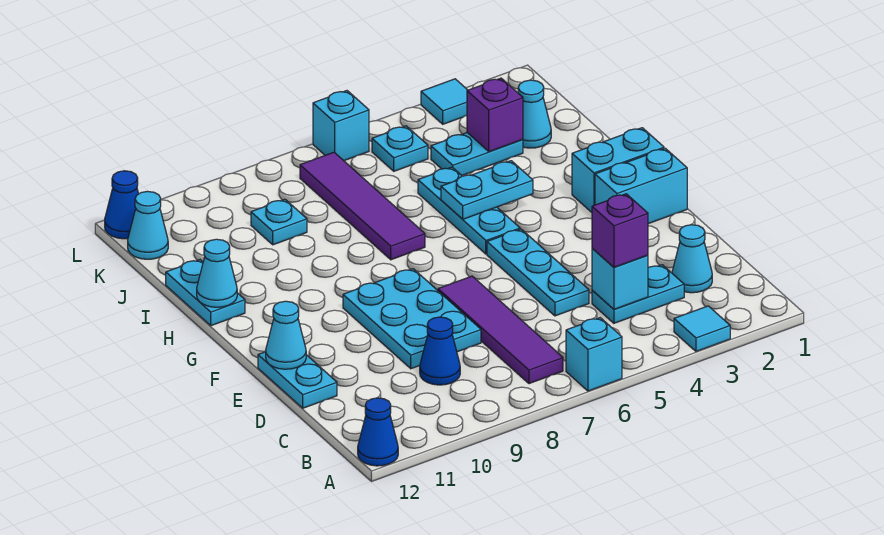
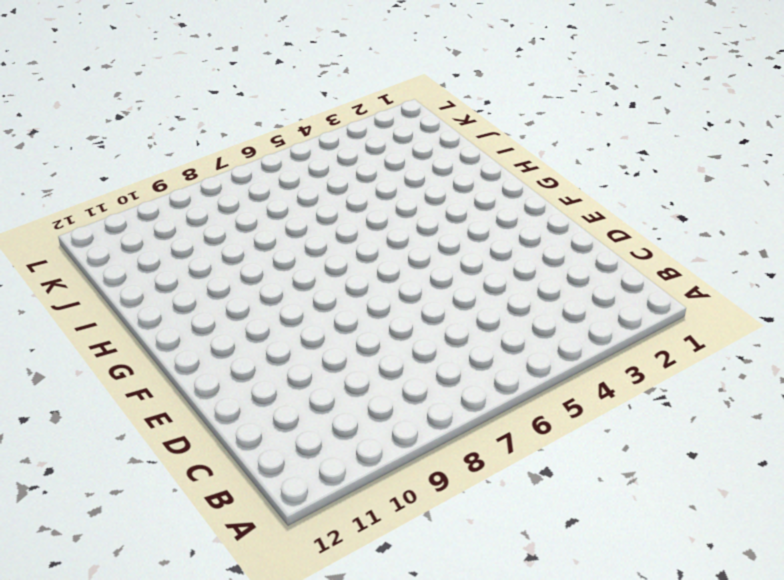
none -> cyan 1x1 tile [674,306,730,351]
none -> cyan 1x1 brick [566,318,622,391]
none -> blue 1x1 cone [358,398,398,466]

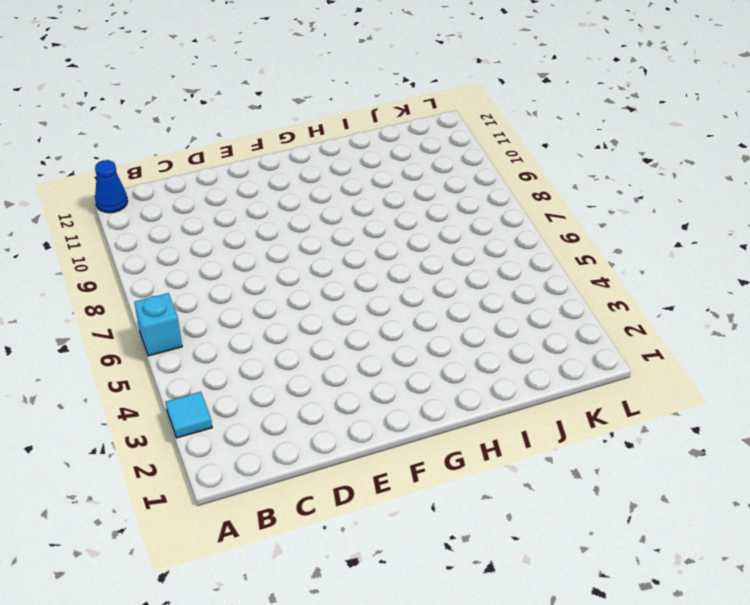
none -> purple 1x4 tile [438,276,563,384]
none -> cyan 1x1 cone [672,225,712,293]
none -> cyan 1x2 plate [592,265,684,323]

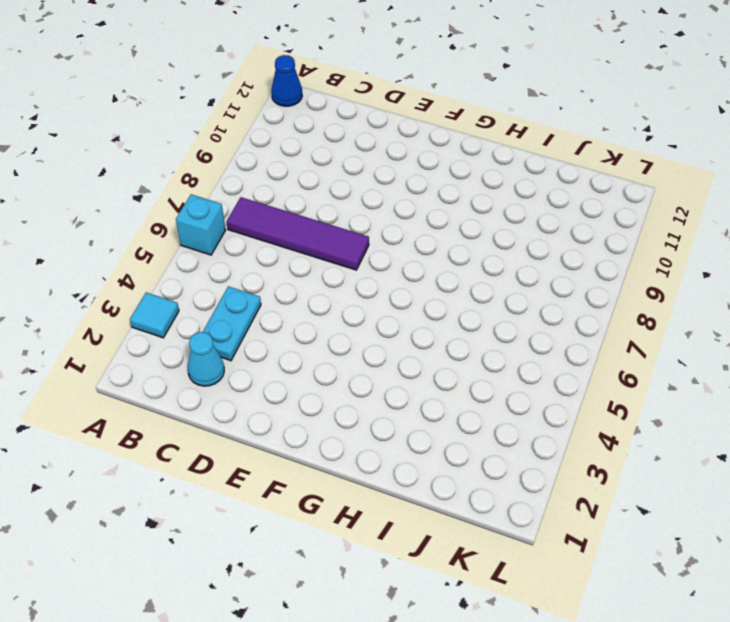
none -> blue 1x1 cone [420,317,460,385]
none -> cyan 1x3 plate [487,229,589,316]
none -> cyan 2x3 plate [343,269,481,369]

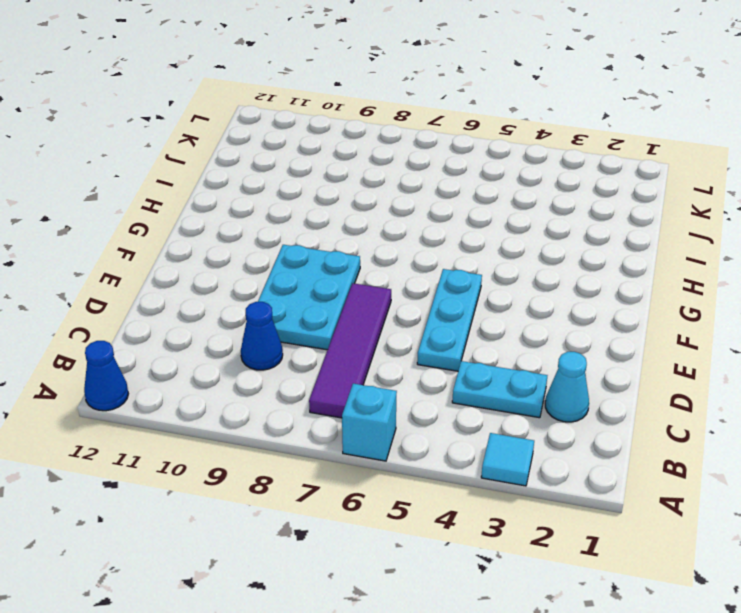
none -> cyan 1x2 plate [258,352,337,408]
none -> cyan 1x2 brick [595,148,687,224]
none -> cyan 1x2 brick [572,128,664,212]

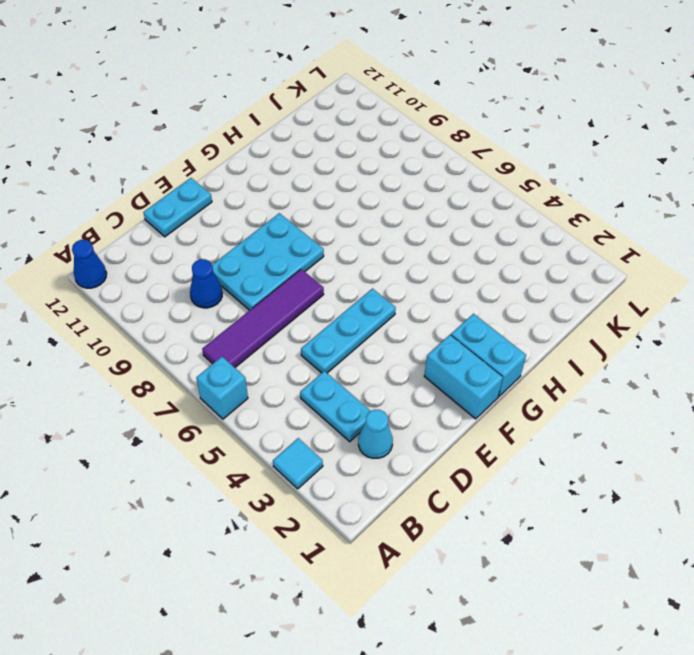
none -> cyan 1x3 plate [418,167,520,254]
none -> purple 1x4 tile [300,152,425,260]
none -> cyan 1x2 plate [166,260,245,326]

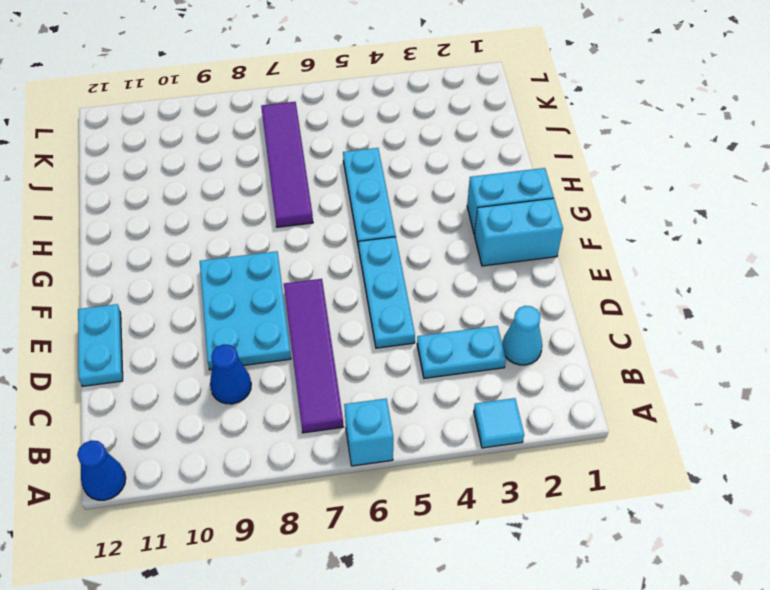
none -> cyan 1x2 plate [166,260,245,326]
none -> cyan 1x1 cone [518,80,551,148]
none -> cyan 1x2 plate [431,133,523,175]

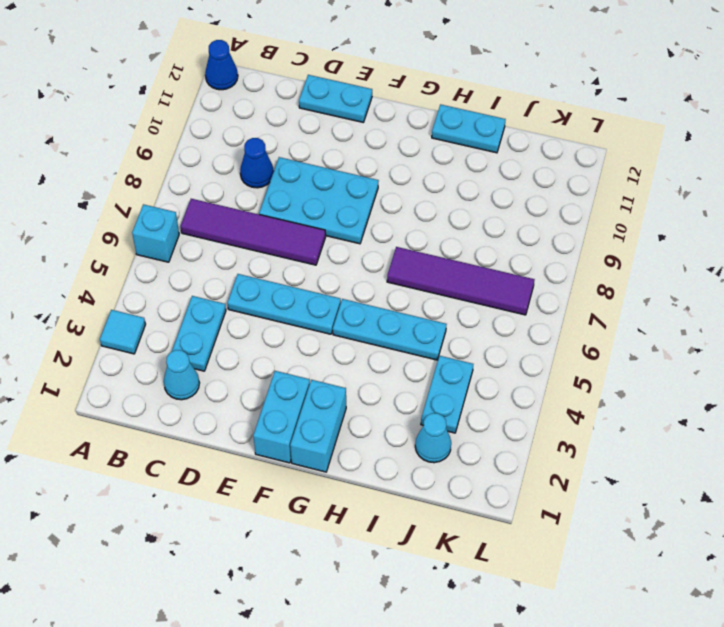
none -> cyan 1x1 plate [251,199,307,245]
none -> cyan 1x1 plate [372,126,428,171]
none -> cyan 1x1 cone [128,191,168,259]

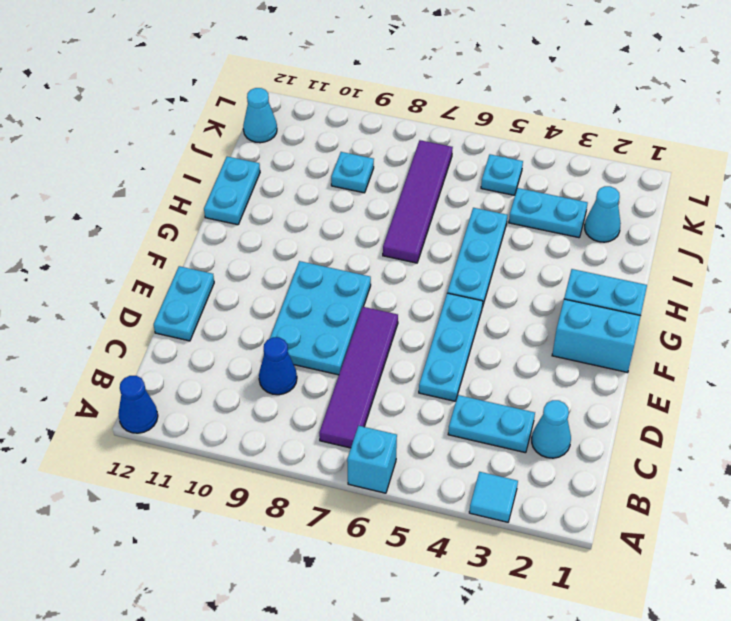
none -> cyan 1x1 tile [421,79,467,124]
none -> cyan 1x1 brick [313,91,369,161]
none -> blue 1x1 cone [105,171,138,239]

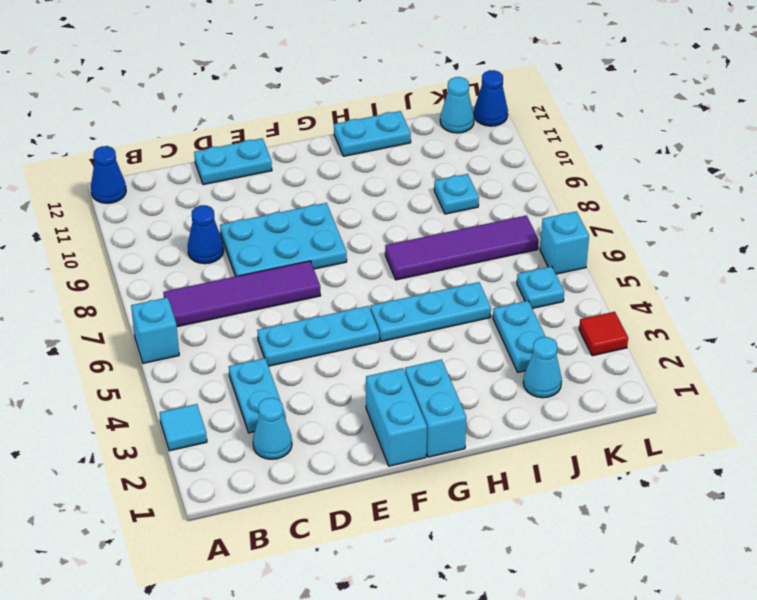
red 1x1 tile [579,312,628,356] -> cyan 1x1 tile [421,79,467,124]
none -> cyan 1x1 brick [592,249,648,309]
none -> cyan 1x1 cone [266,301,306,369]
none -> cyan 1x2 plate [441,161,533,219]

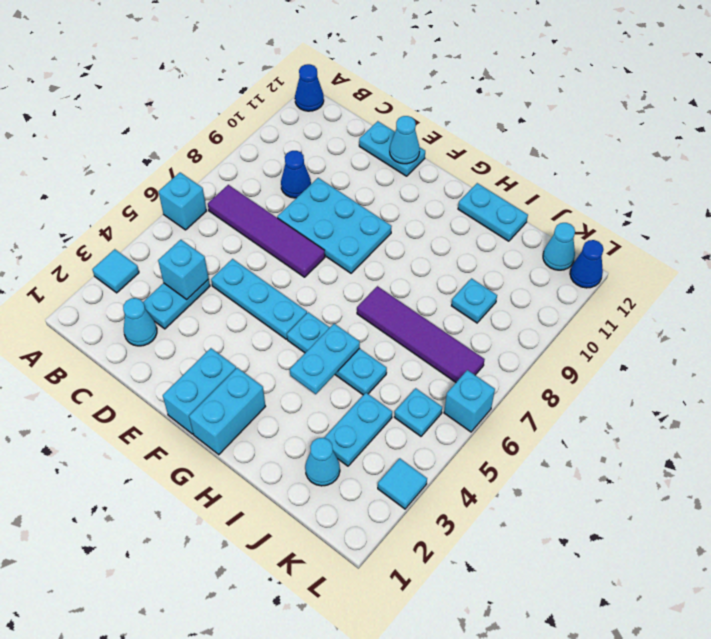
none -> cyan 1x1 cone [197,239,237,307]
none -> purple 1x1 brick [467,78,523,152]
none -> purple 1x1 brick [592,194,648,267]

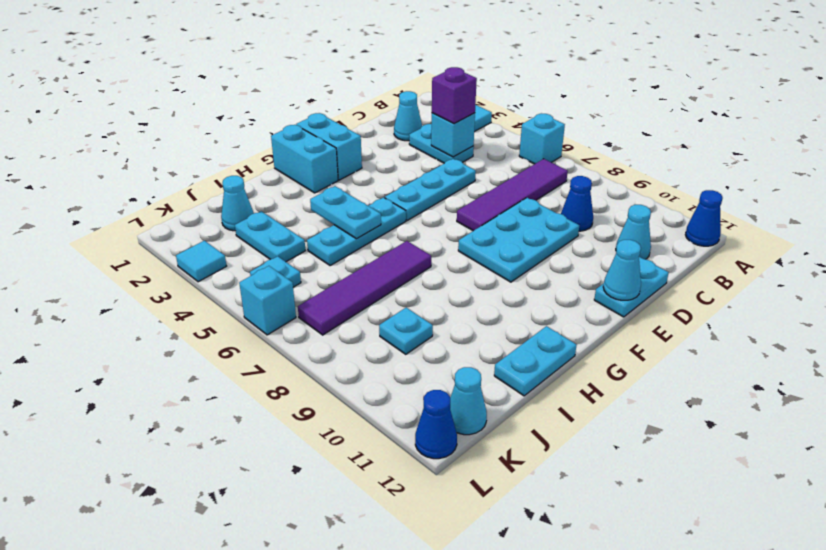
cyan 1x1 cone [616,205,651,259] -> cyan 1x1 cone moved to [197,239,237,307]
none -> purple 1x1 brick [467,78,523,152]

